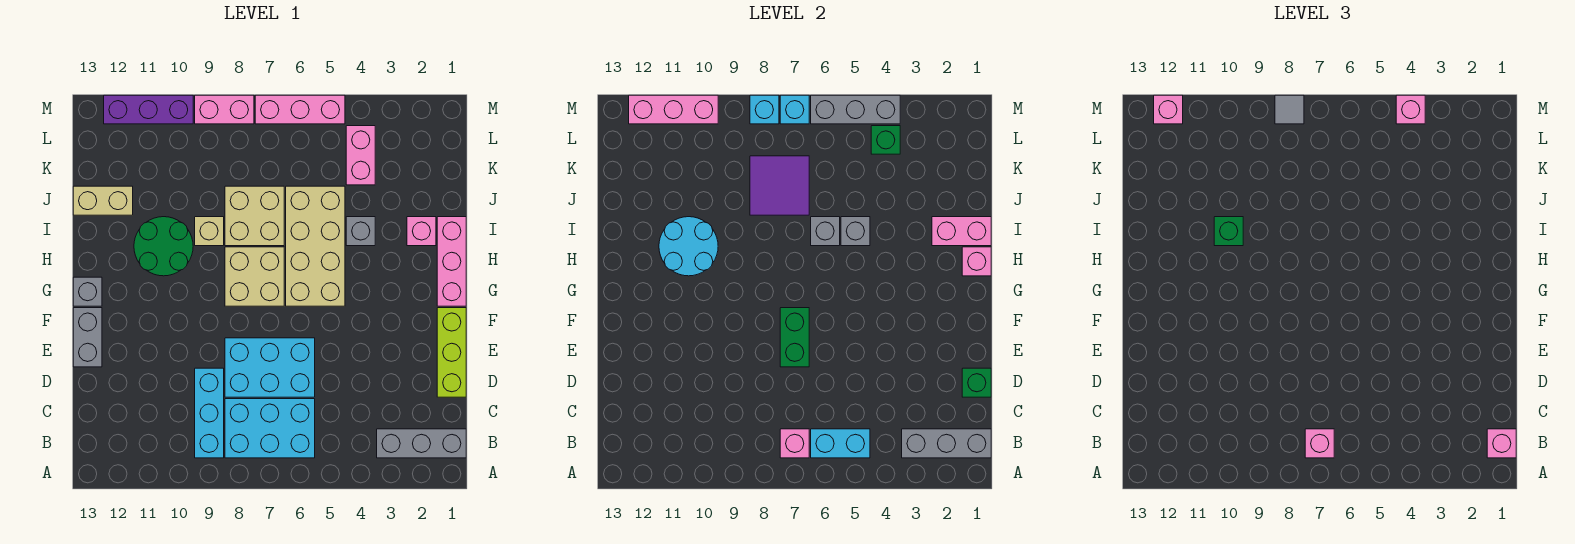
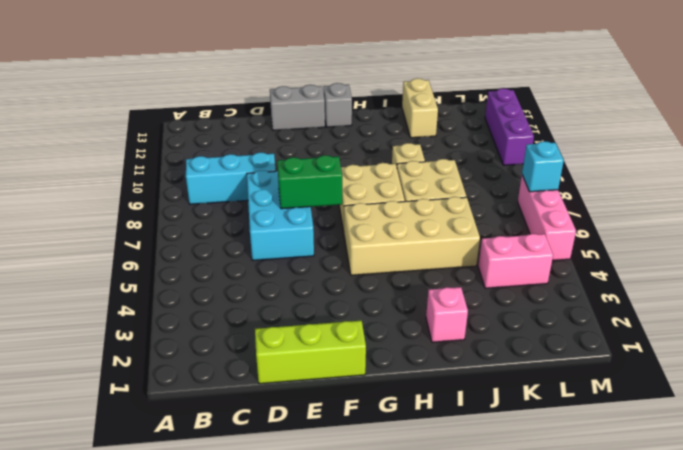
none -> grey 1x3 brick [377,429,466,458]
none -> cyan 2x3 brick [225,399,315,458]
none -> pink 1x3 brick [437,217,466,306]
none -> green 2x2 round brick [134,217,193,276]

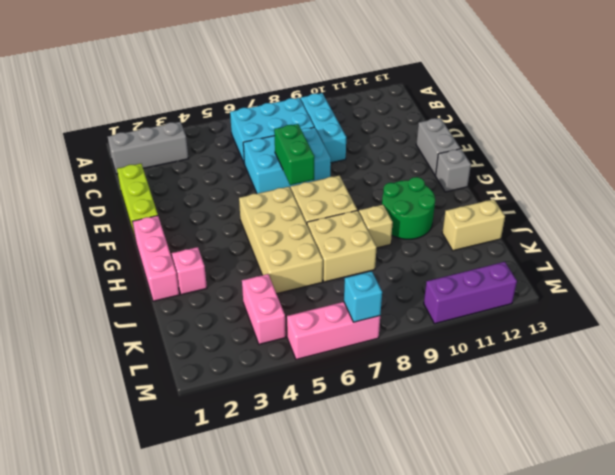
none -> grey 1x1 brick [346,217,375,246]
none -> pink 1x2 brick [195,95,254,124]
none -> grey 1x3 brick [902,429,991,458]
none -> cyan 1x2 brick [811,429,870,458]

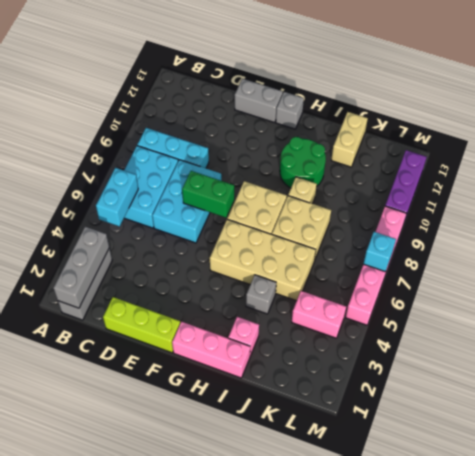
none -> pink 1x1 brick [780,429,809,458]
none -> green 1x1 brick [962,368,991,397]
none -> pink 1x1 brick [962,247,991,276]
none -> cyan 2x2 round brick [659,217,718,276]

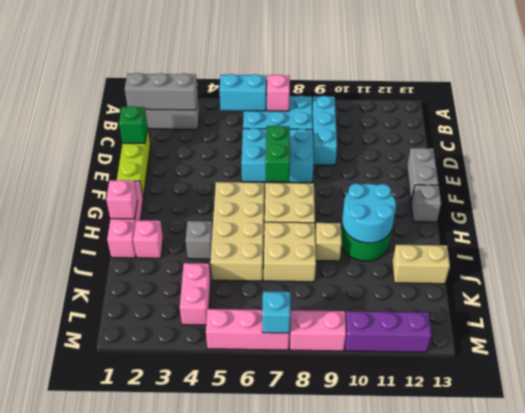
none -> pink 1x2 brick [932,217,991,246]
none -> grey 1x1 brick [841,217,870,246]
none -> grey 1x1 brick [811,217,840,246]
none -> purple 2x2 tile [750,156,809,215]

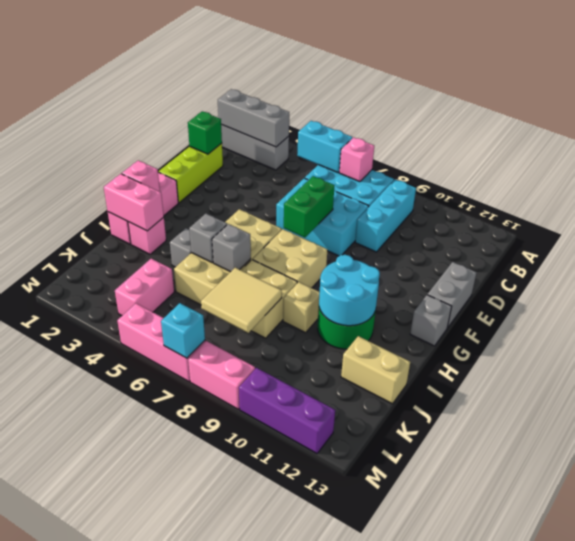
tan 2x2 tile [201,268,282,333] -> purple 2x2 tile [750,156,809,215]
none -> green 1x1 brick [871,126,900,154]
none -> grey 1x3 brick [811,95,900,124]
none -> cyan 1x1 brick [750,95,779,124]
none -> pink 1x3 brick [629,95,718,124]

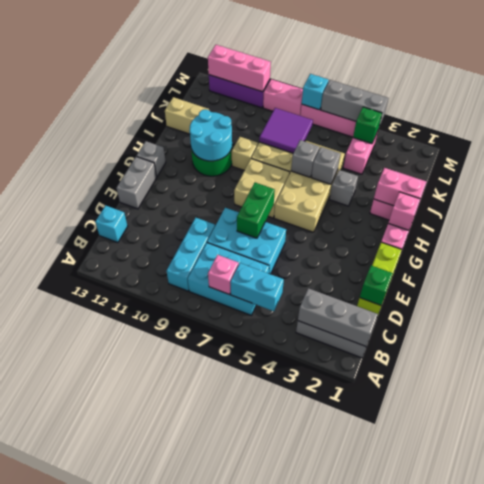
cyan 1x1 brick [95,205,128,243] -> cyan 1x1 brick moved to [750,95,779,124]
none -> pink 1x1 brick [1487,429,1516,458]
none -> pink 1x1 brick [1305,429,1334,458]
none -> green 1x1 brick [1214,217,1243,246]
none -> pink 1x1 brick [1396,95,1425,124]

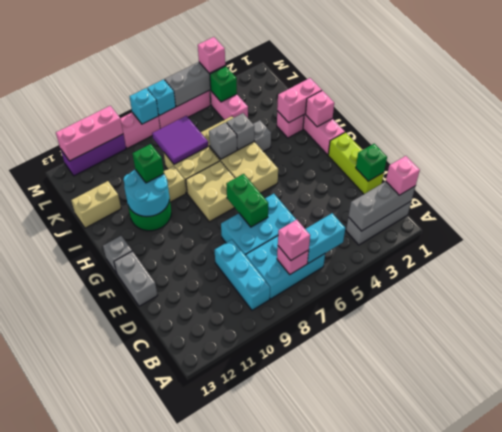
none -> grey 1x1 tile [1275,95,1304,124]
none -> pink 1x1 brick [1154,95,1183,124]

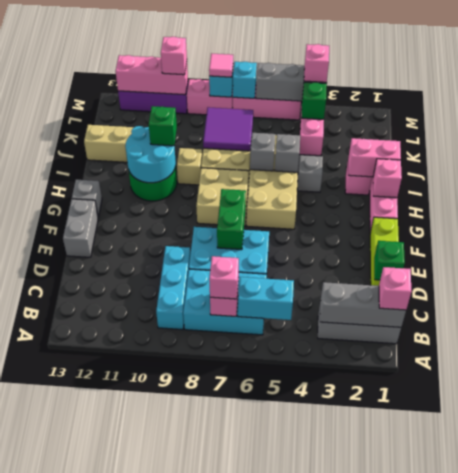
pink 1x1 tile [209,54,233,77] -> grey 1x1 tile [1275,95,1304,124]
pink 1x1 brick [161,37,187,75] -> pink 1x1 brick moved to [1154,95,1183,124]

